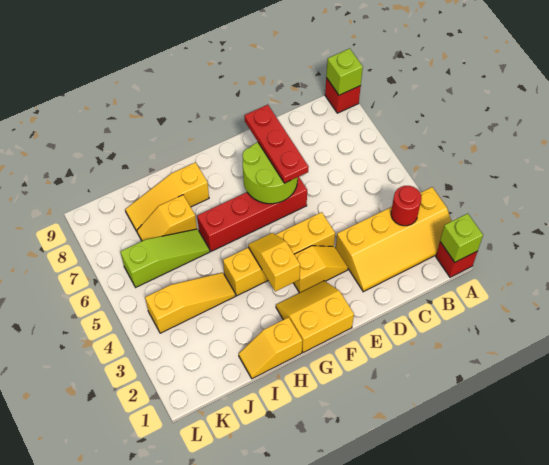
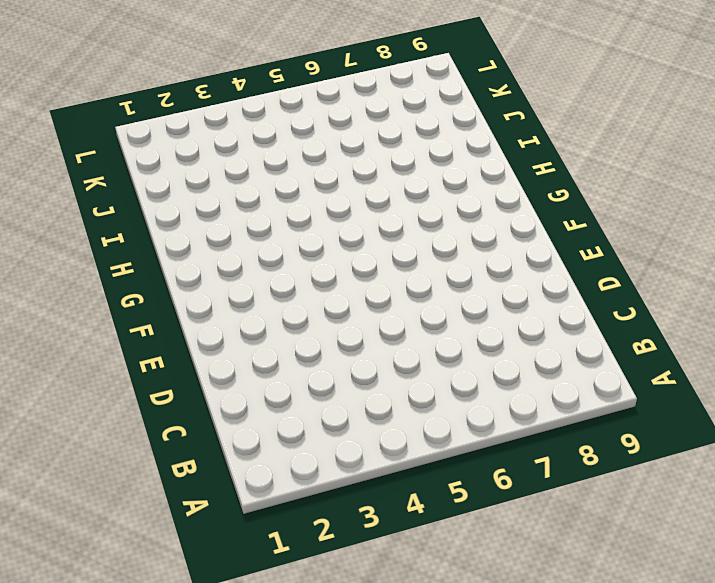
none -> red 1x1 brick [436,242,478,277]
none -> yellow 2x4 slope [336,187,451,292]
none -> red 1x1 brick [325,78,361,113]

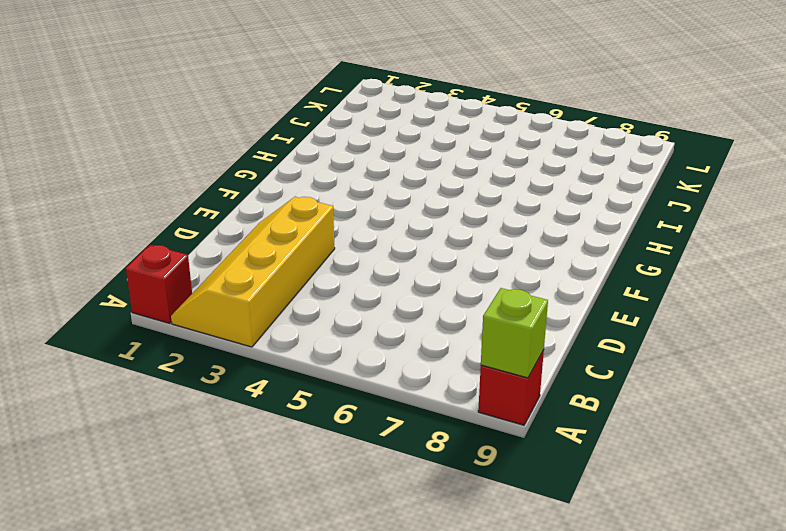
none -> yellow 1x2 slope [294,246,348,293]
none -> yellow 1x4 brick [223,212,335,296]
none -> red 1x4 brick [197,177,307,251]

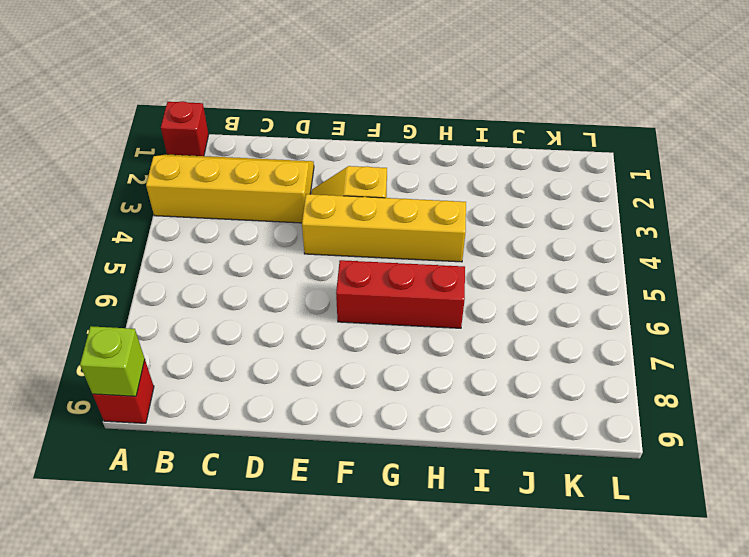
red 1x3 brick [336,260,465,328] -> red 1x4 brick [197,177,307,251]
none -> yellow 2x2 slope [276,281,354,353]
none -> yellow 1x2 slope [239,317,303,379]
none -> yellow 1x3 slope [125,162,209,231]

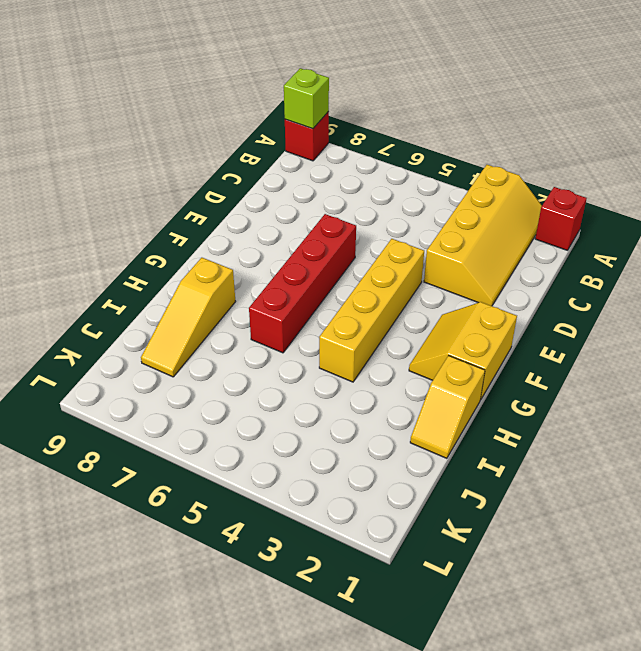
none -> yellow 1x2 slope [294,246,348,293]
none -> yellow 1x3 slope [145,273,235,333]
none -> lime 1x3 slope [120,229,210,287]

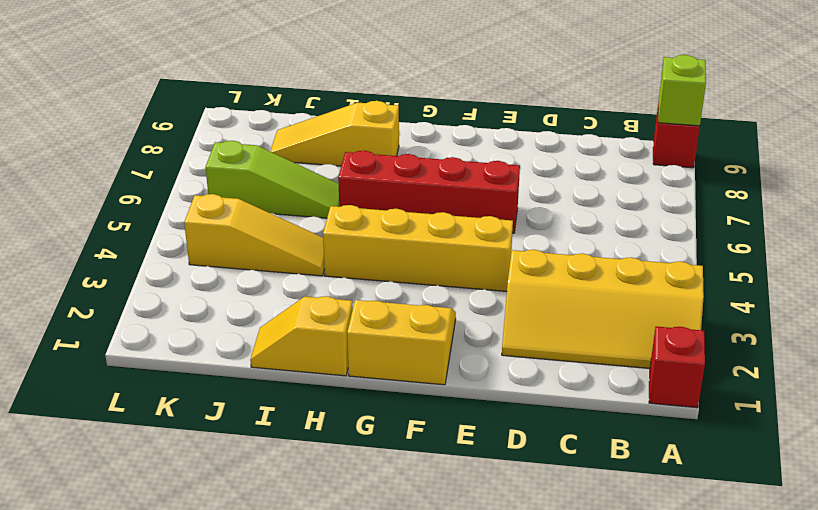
none -> yellow 1x2 slope [294,246,348,293]
none -> yellow 1x2 slope [137,195,197,241]
none -> lime 1x1 brick [440,214,483,262]

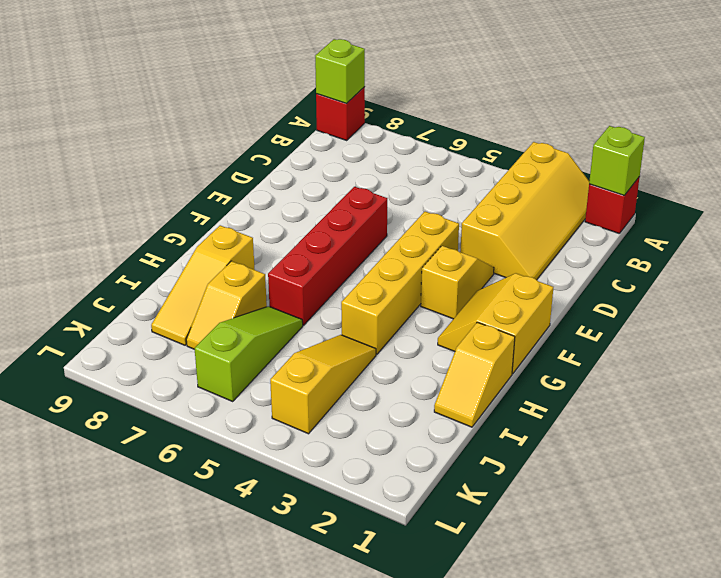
none -> red 1x1 round brick [391,186,422,226]
none -> lime 2x2 round brick [243,142,298,204]
none -> yellow 1x2 slope [248,233,300,291]

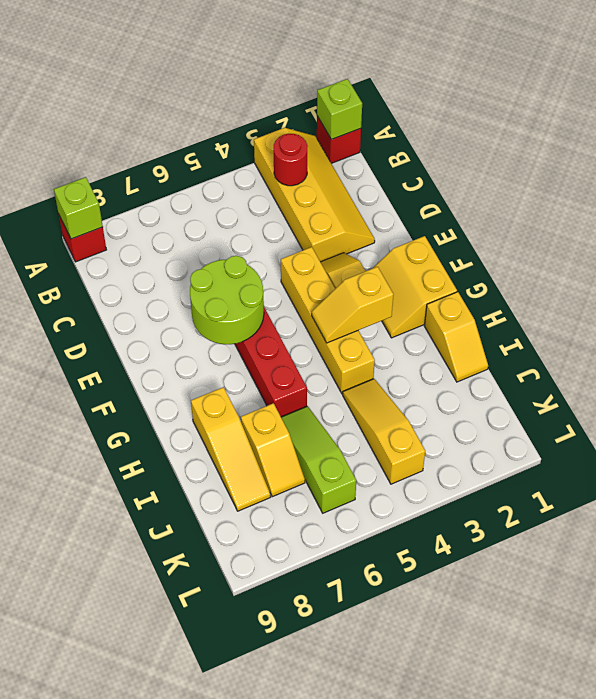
none -> red 1x3 plate [244,105,308,183]

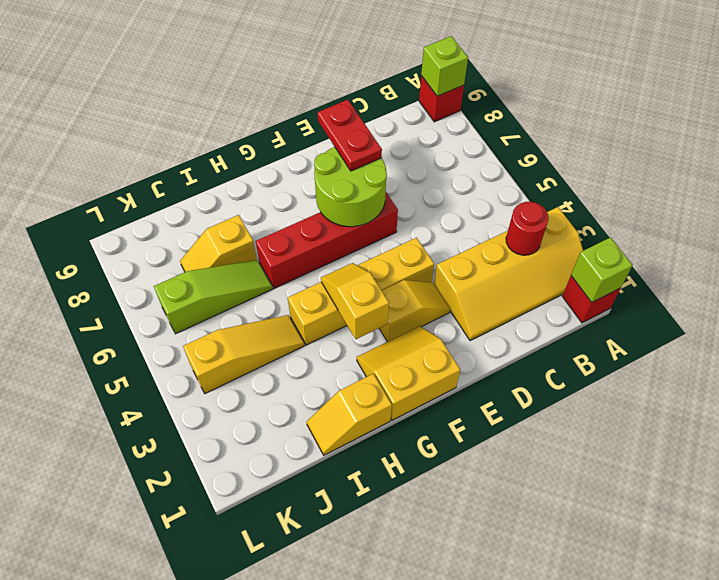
red 1x2 plate [318,100,382,171] -> red 1x3 plate [244,105,308,183]
none -> yellow 1x3 slope [125,162,209,231]

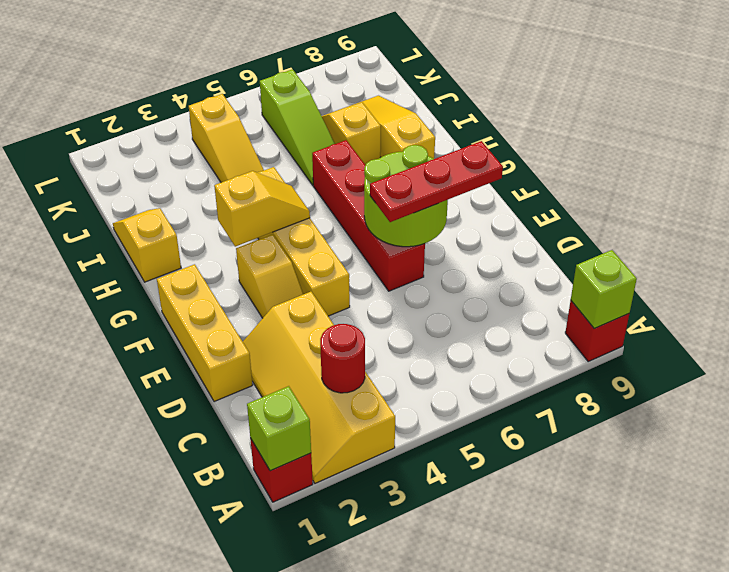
yellow 1x3 brick [157,264,253,402] -> yellow 2x2 slope [276,281,354,353]

